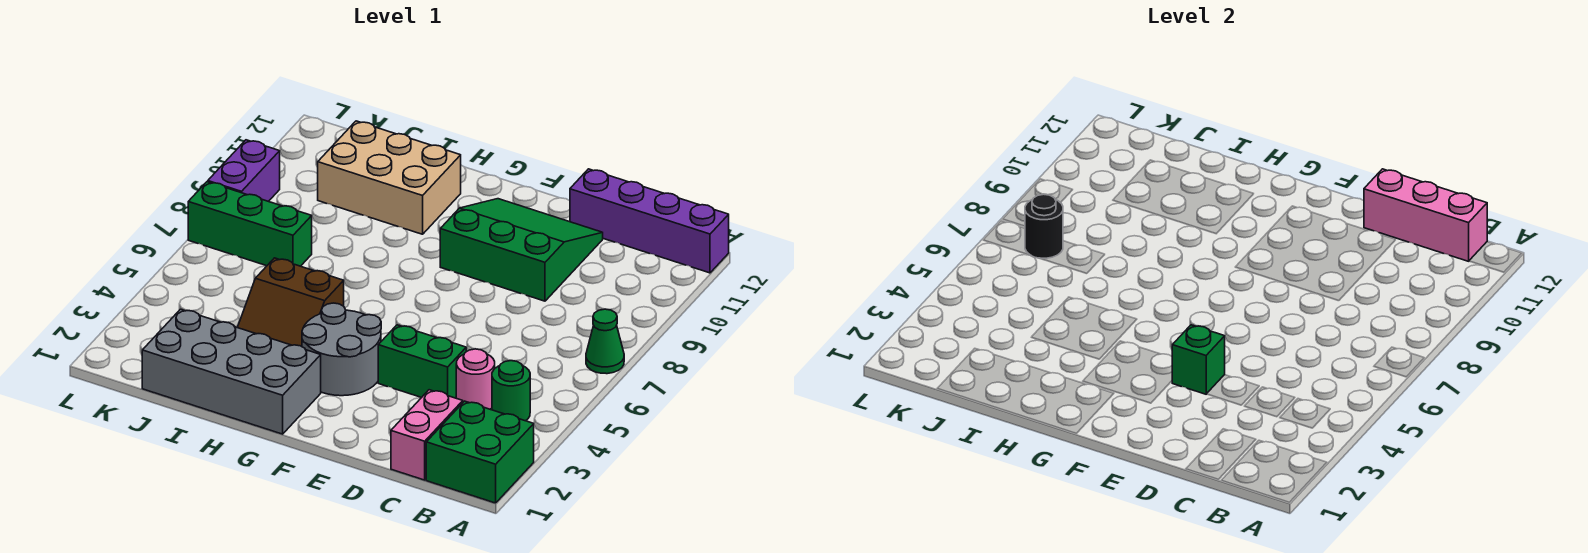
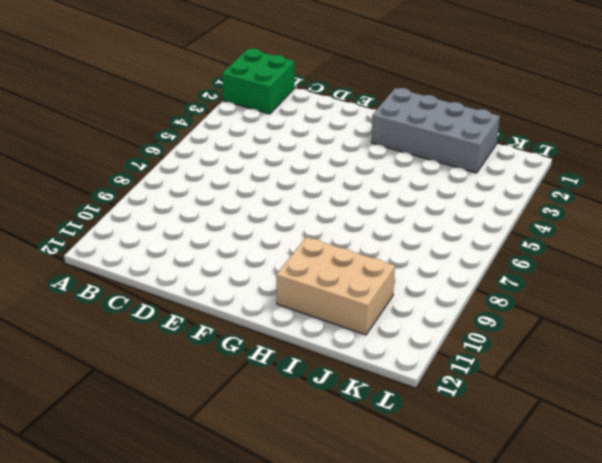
none -> green 1x1 cone [586,309,624,374]
none -> purple 1x4 brick [570,169,729,273]
none -> green 1x1 round brick [492,361,530,421]

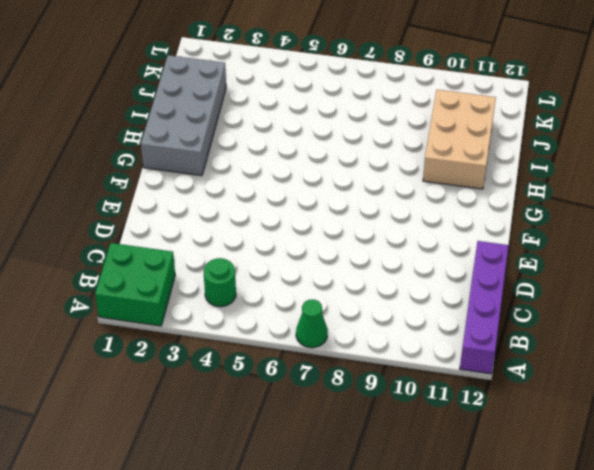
none -> pink 1x2 brick [391,390,463,480]
none -> pink 1x1 round brick [456,349,495,409]
none -> green 1x2 brick [378,325,466,398]

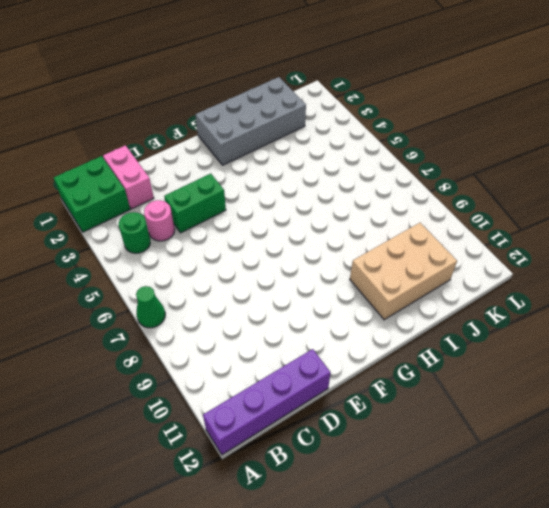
none -> green 3x3 slope [440,199,603,301]
none -> grey 2x2 round brick [302,303,381,396]
none -> brown 2x2 slope [237,258,344,346]

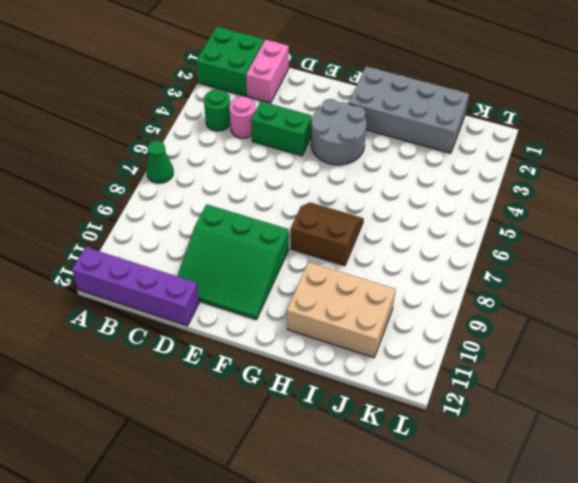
brown 2x2 slope [291,202,364,266] -> brown 2x2 slope moved to [237,258,344,346]
none -> green 1x3 brick [188,182,312,266]
none -> purple 1x2 brick [208,140,280,202]
none -> pink 1x3 brick [1364,169,1487,261]

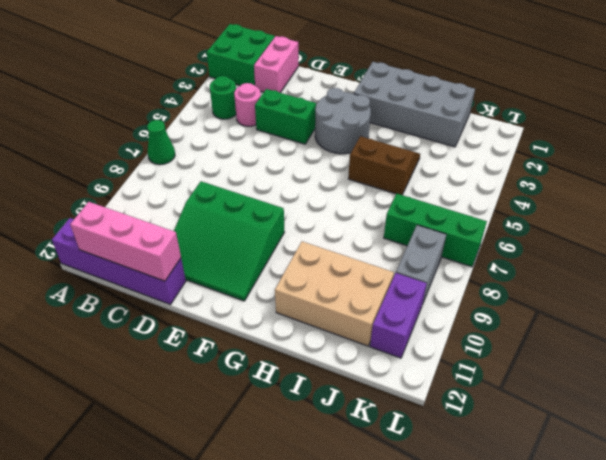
grey 1x2 brick [396,225,446,302] -> none
purple 1x2 brick [370,273,427,358] -> purple 1x2 brick moved to [208,140,280,202]
none -> green 1x1 brick [1172,325,1225,394]
none -> black 1x1 round brick [1025,194,1063,258]

